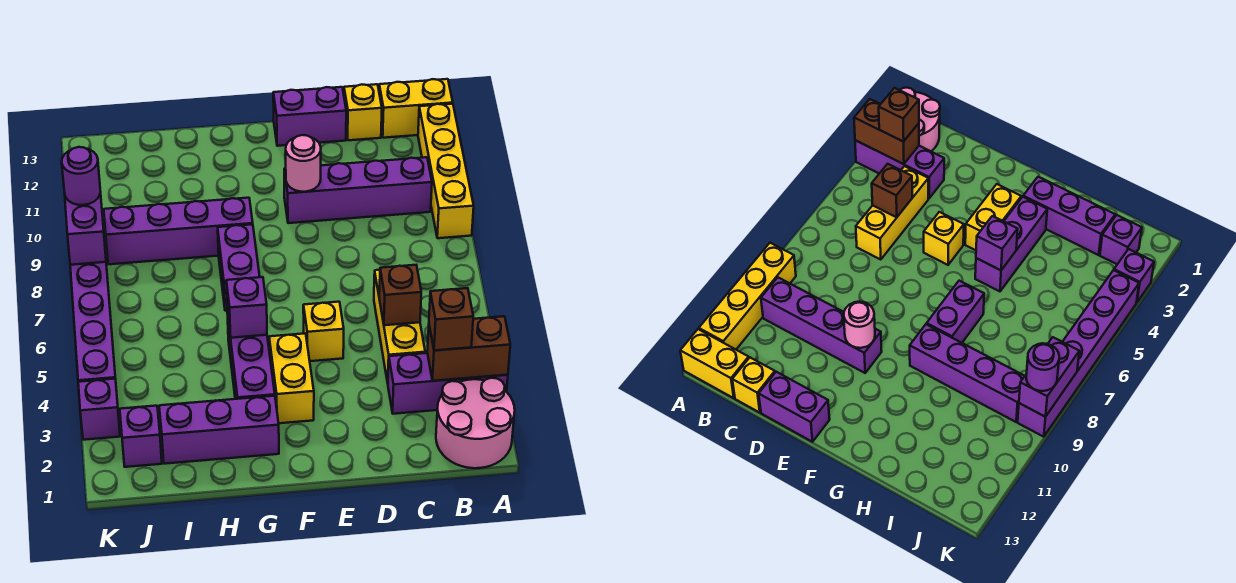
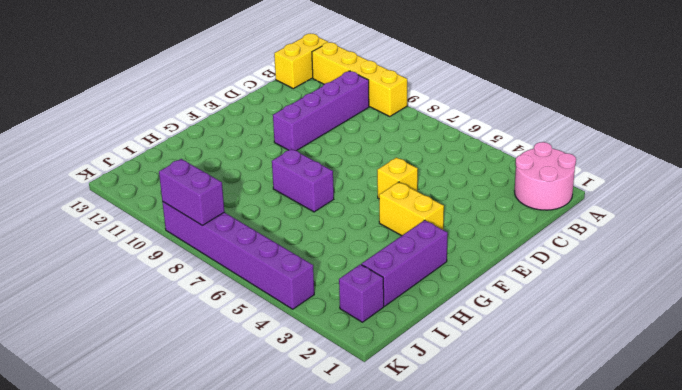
none -> purple 1x3 brick [388,353,508,414]
none -> yellow 1x3 brick [374,270,425,383]
none -> yellow 1x1 brick [344,84,382,140]

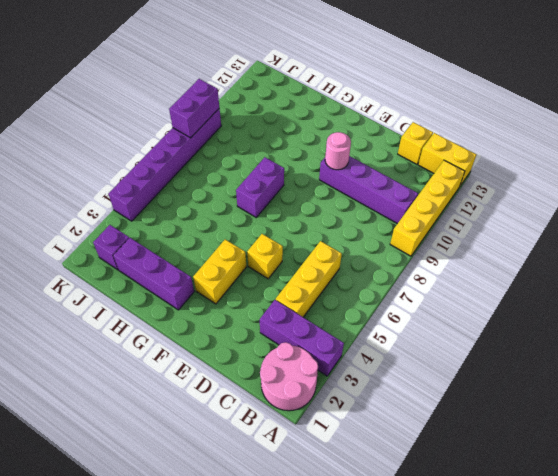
none -> purple 1x2 brick [273,87,346,146]
none -> purple 1x3 brick [227,312,275,399]
none -> purple 1x4 brick [104,198,253,264]

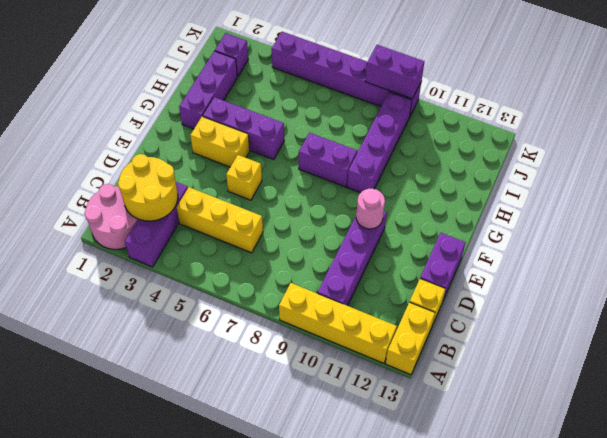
yellow 2x2 round brick [118,154,178,221] -> brown 1x2 brick [427,316,510,381]
none -> purple 1x1 brick [78,379,120,440]
none -> brown 1x1 brick [379,265,421,325]
none -> purple 1x1 brick [226,277,267,338]

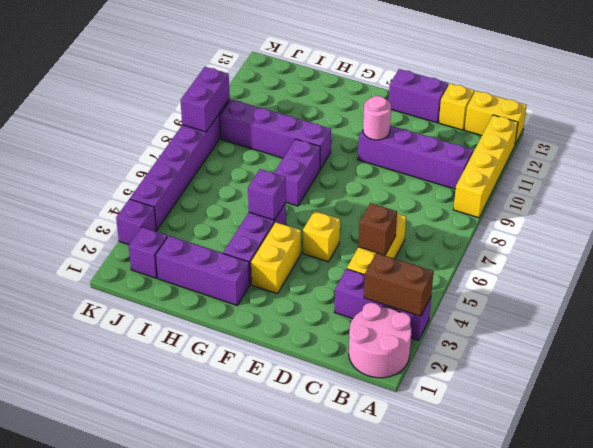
none -> brown 1x1 brick [429,288,473,350]
none -> purple 1x1 round brick [62,147,100,205]

